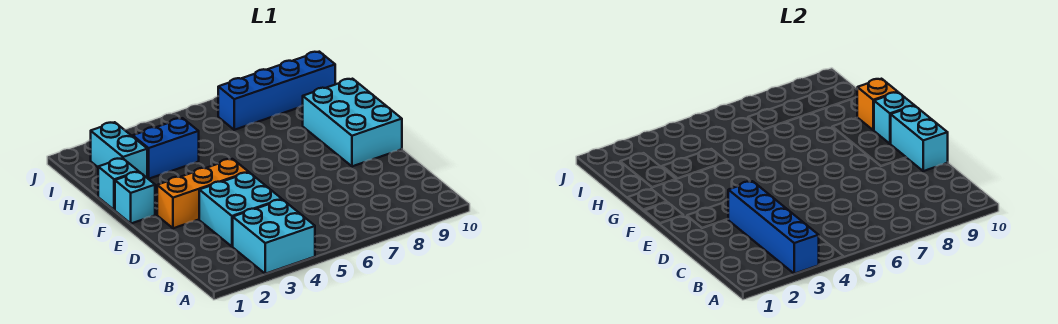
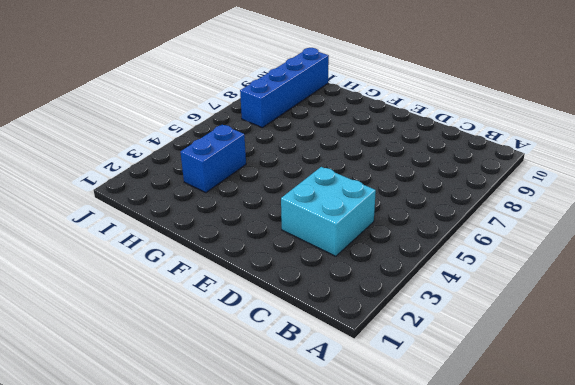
none -> cyan 2x2 brick [233,200,315,274]
none -> orange 1x3 brick [157,159,248,228]
none -> cyan 2x3 brick [303,79,402,166]

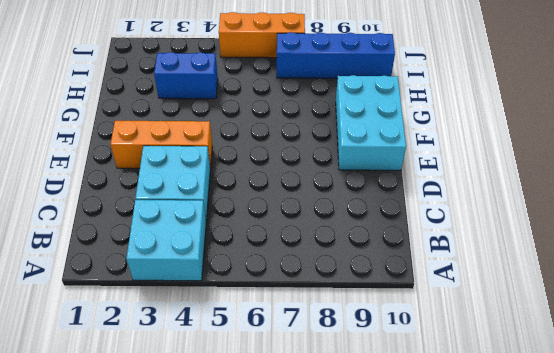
orange 1x3 brick [219,12,305,58] -> none
none -> cyan 1x1 brick [115,172,155,224]
none -> cyan 1x1 brick [98,158,138,210]
none -> cyan 1x2 brick [91,122,147,178]

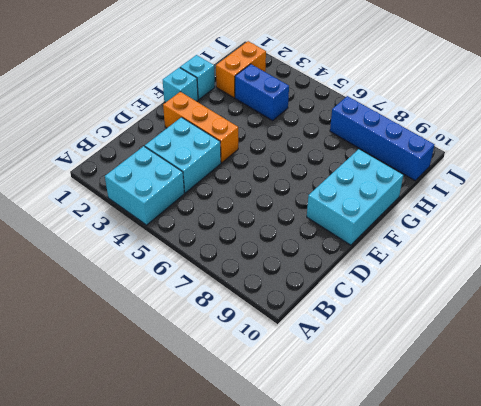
orange 1x2 brick [216,41,266,98] -> cyan 1x2 brick [91,122,147,178]
none -> blue 1x4 brick [728,181,819,274]
none -> cyan 1x2 brick [891,106,948,171]
none -> cyan 1x1 brick [874,92,914,144]

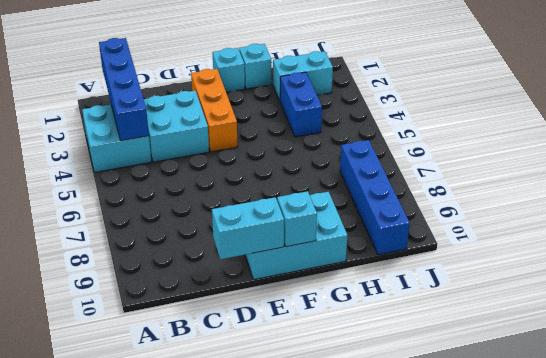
blue 1x4 brick [99,38,149,141] -> blue 1x4 brick turned to [728,181,819,274]
none -> orange 1x1 brick [857,79,897,130]

